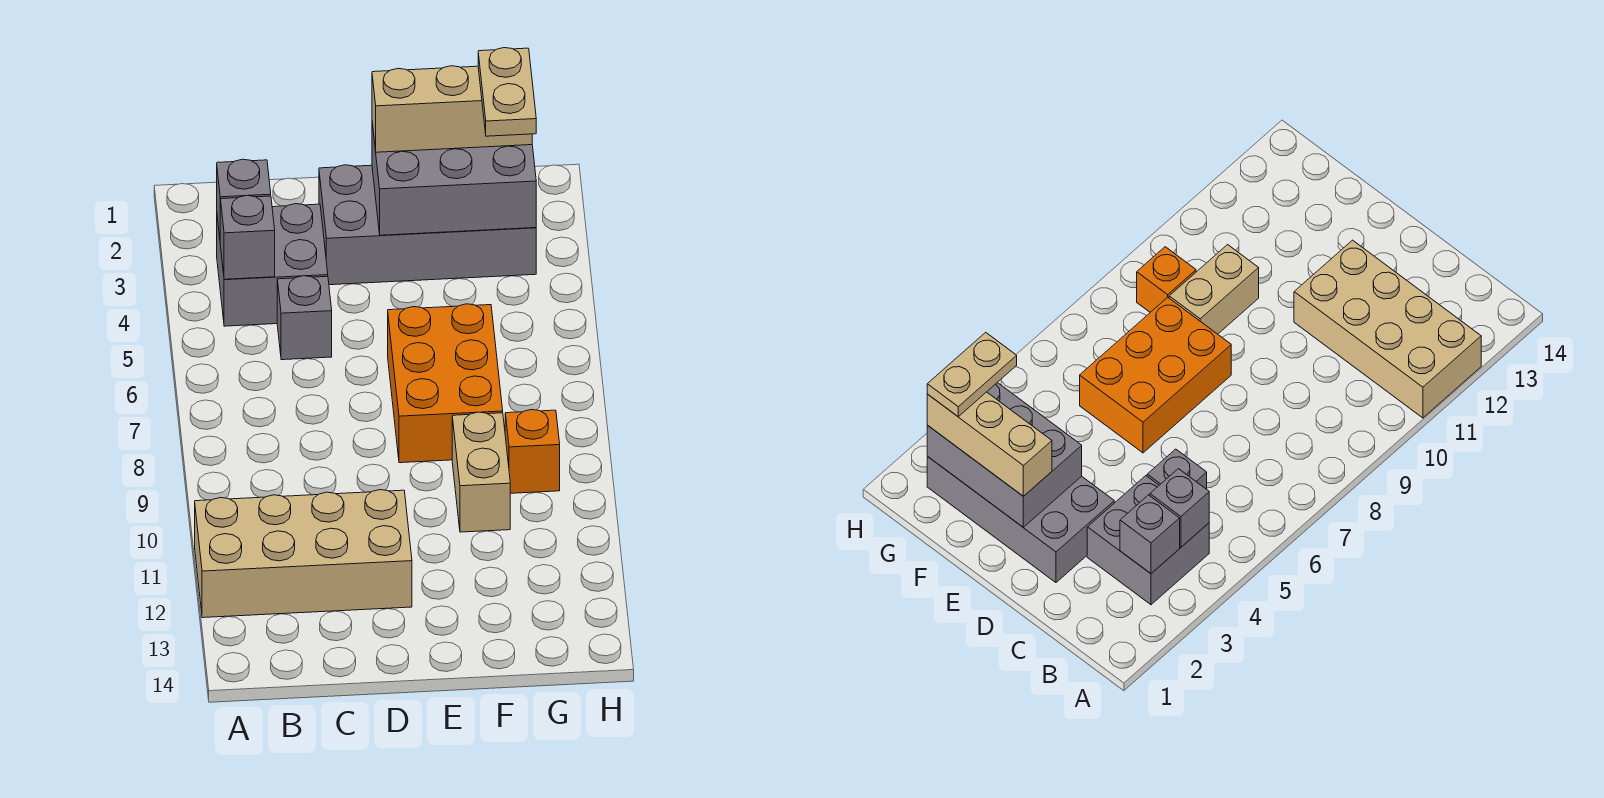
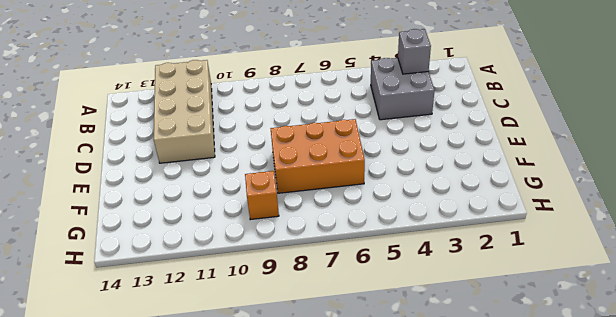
none -> grey 1x1 brick [277,276,332,360]
none -> grey 2x4 brick [319,165,536,285]
none -> tan 1x2 brick [452,412,510,532]

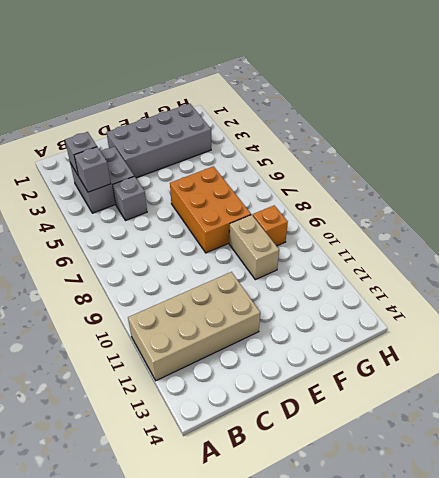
none -> grey 2x3 brick [372,123,536,235]
none -> tan 1x3 brick [372,66,532,152]
none -> tan 1x2 plate [478,48,536,136]

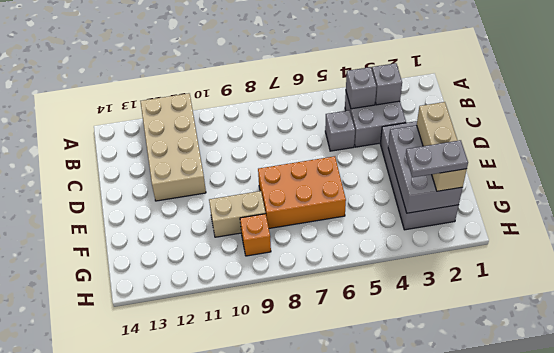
grey 1x2 plate [406,140,468,177] -> tan 1x2 plate [478,48,536,136]

